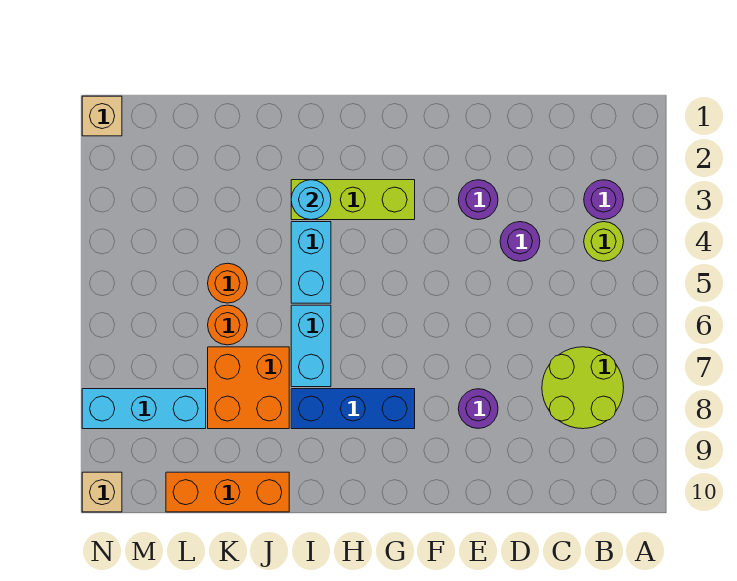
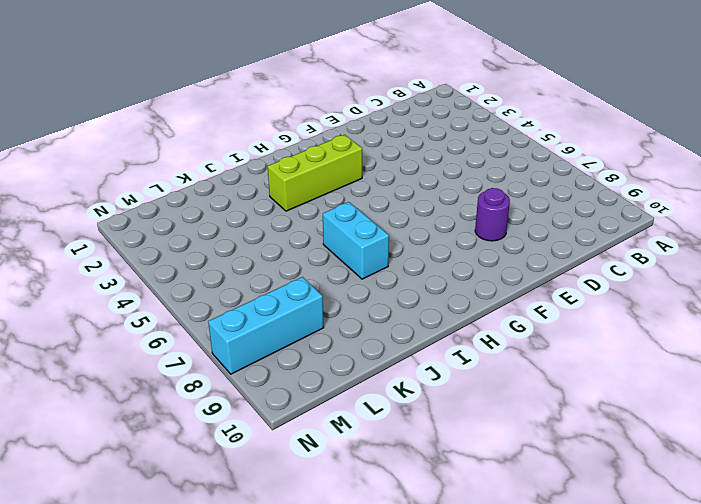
none -> purple 1x1 round brick [584,180,624,220]
none -> lime 1x1 round brick [584,222,624,261]
none -> lime 2x2 round brick [542,347,624,429]

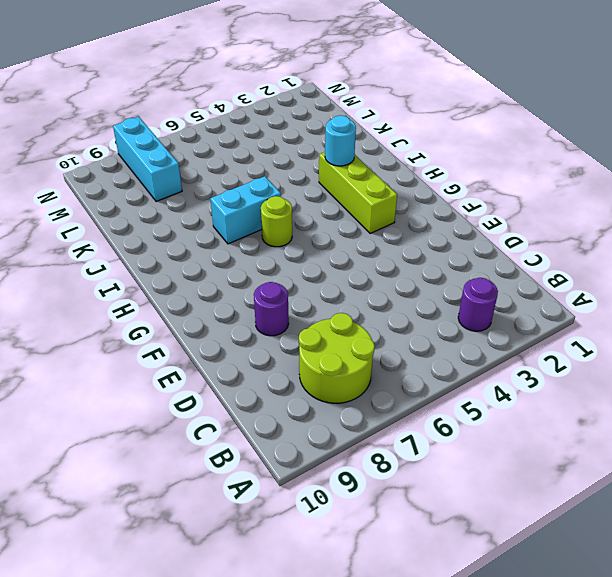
lime 1x1 round brick [261,196,292,247] -> lime 1x1 round brick moved to [584,222,624,261]
none -> purple 1x1 round brick [500,222,540,261]
none -> purple 1x1 round brick [458,180,498,220]
none -> blue 1x3 brick [291,389,415,429]

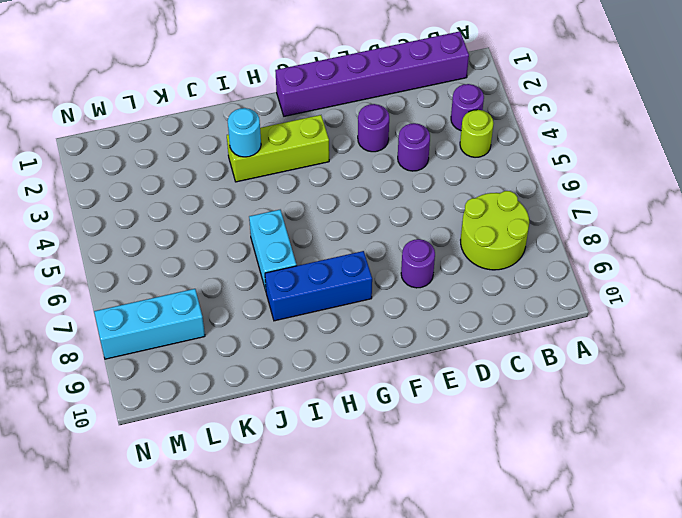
purple 1x6 brick [275,31,469,116] -> none
none -> cyan 1x2 brick [291,222,331,303]
none -> orange 2x2 brick [208,347,289,429]
none -> orange 1x3 brick [166,472,289,512]

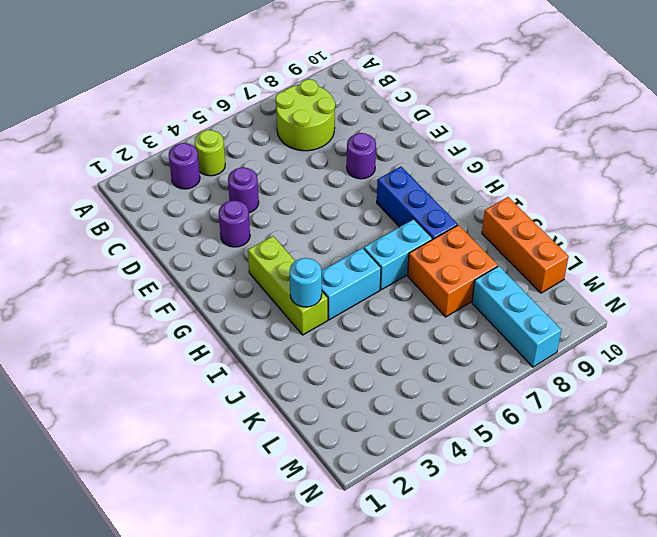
none -> orange 1x1 round brick [208,263,247,303]
none -> orange 1x1 round brick [208,305,247,345]
none -> tan 1x1 brick [82,96,122,136]

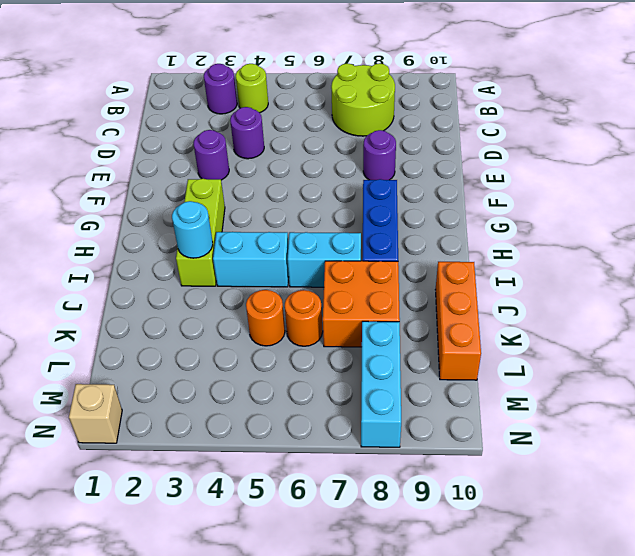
none -> tan 1x1 brick [82,472,122,512]

